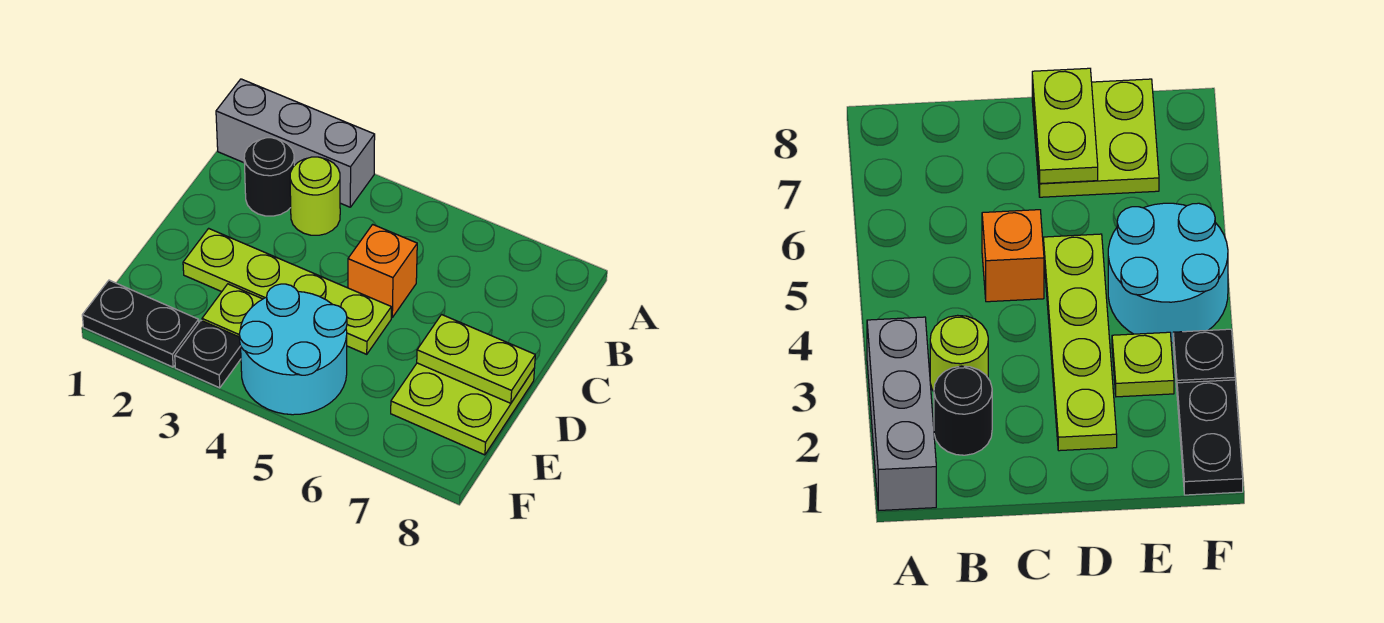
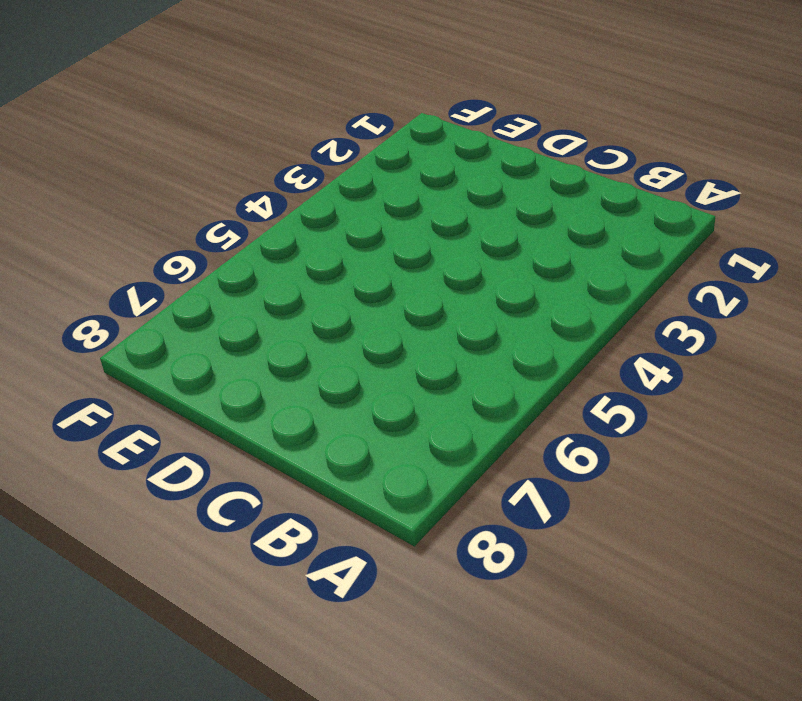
none -> grey 1x3 brick [216,79,375,207]
none -> black 1x1 round brick [244,138,294,216]

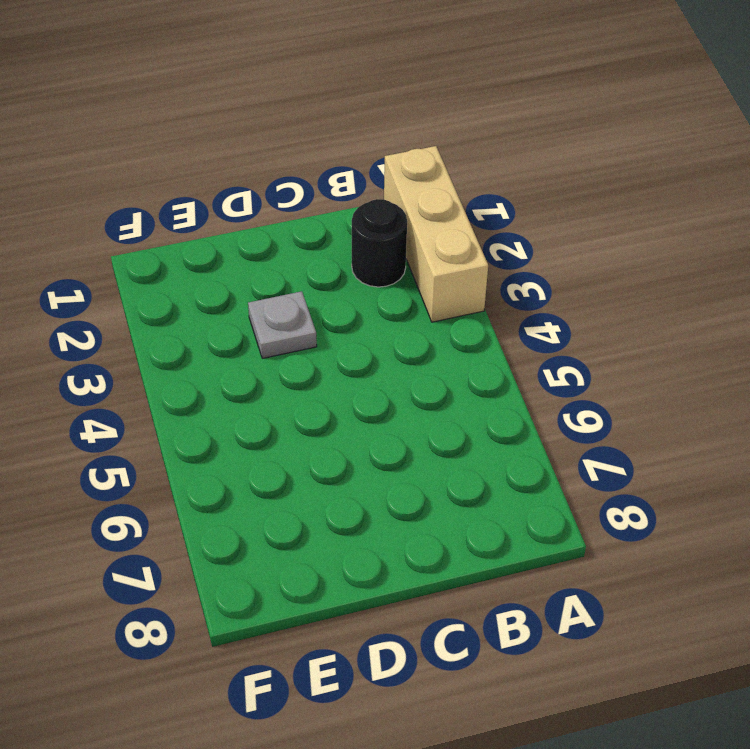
tan 1x3 brick [384,146,488,322] -> grey 1x3 brick [216,79,375,207]
grey 1x1 plate [248,291,317,358] -> lime 1x4 plate [183,228,391,354]
none -> lime 1x1 round brick [290,157,340,235]
none -> orange 1x1 brick [348,224,417,317]

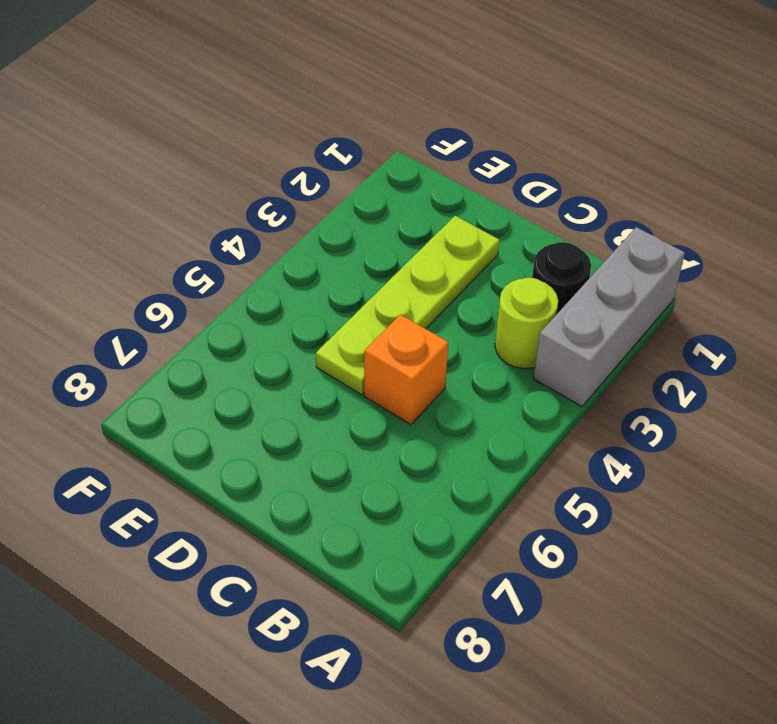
none -> lime 2x2 plate [391,363,534,455]
none -> lime 1x1 plate [202,284,262,337]

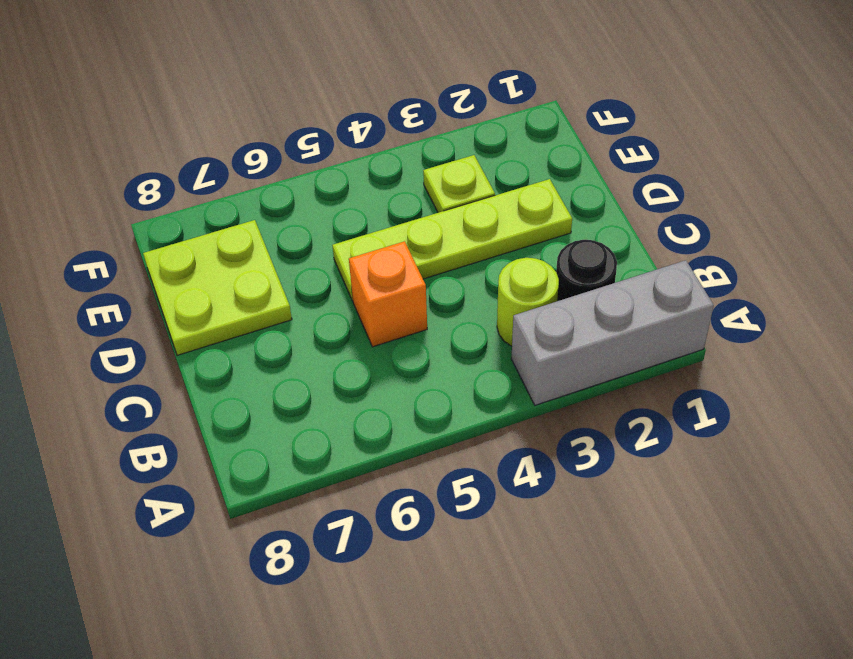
none -> cyan 2x2 round brick [239,284,347,415]
none -> black 1x2 plate [82,280,199,367]

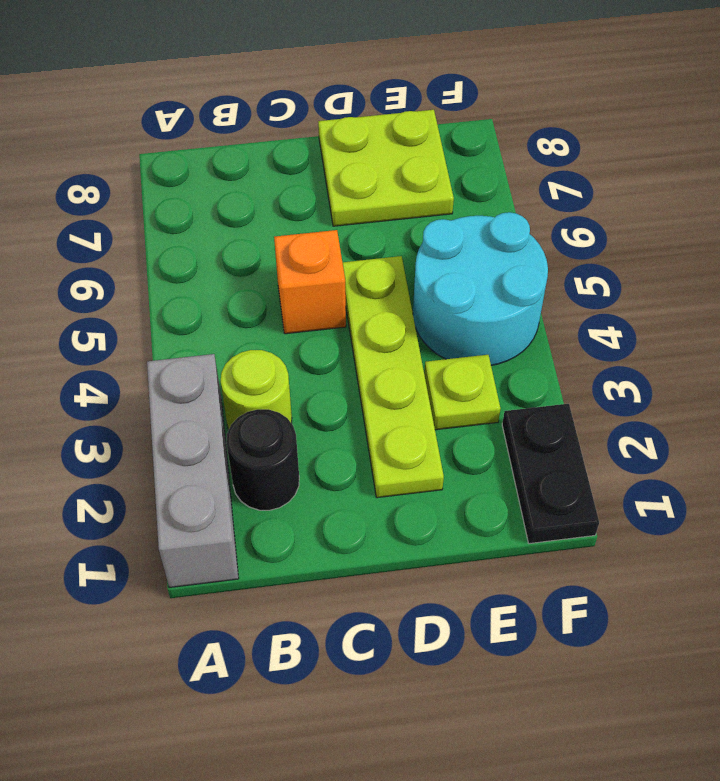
none -> black 1x1 plate [175,321,241,388]
none -> lime 1x2 plate [417,315,535,403]

